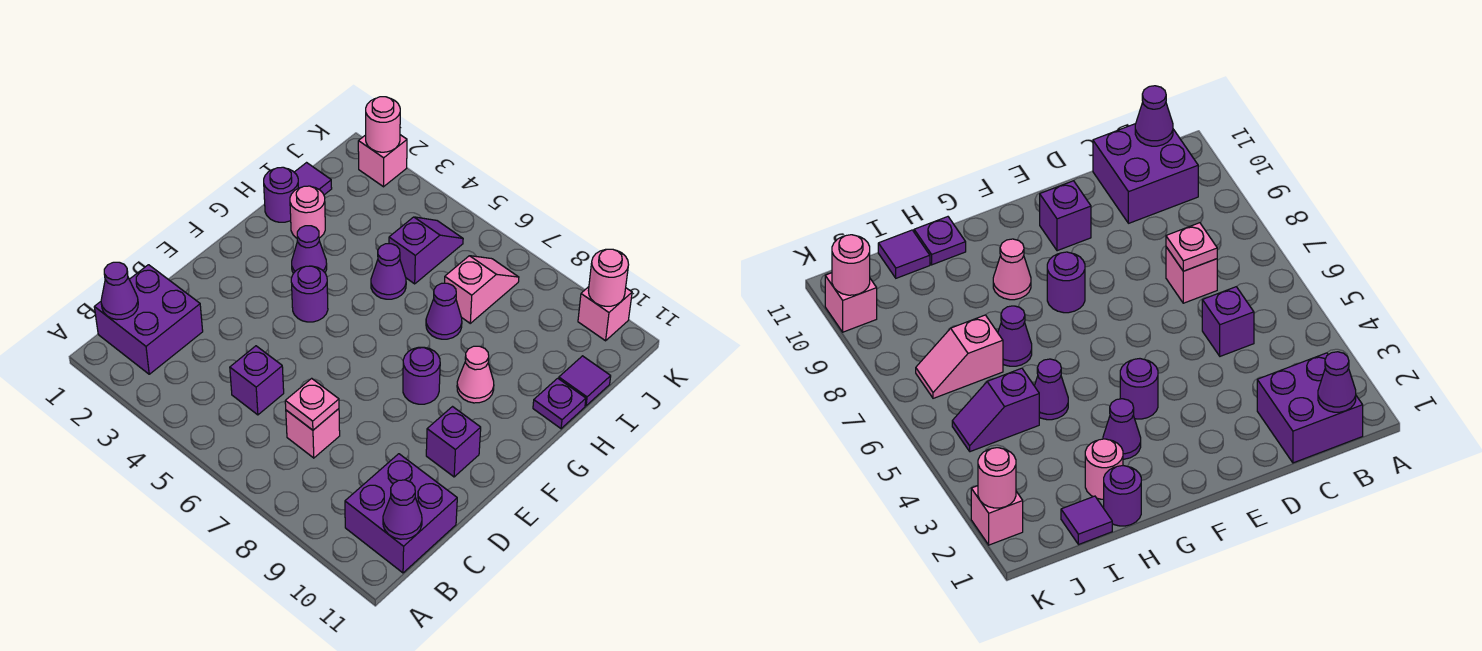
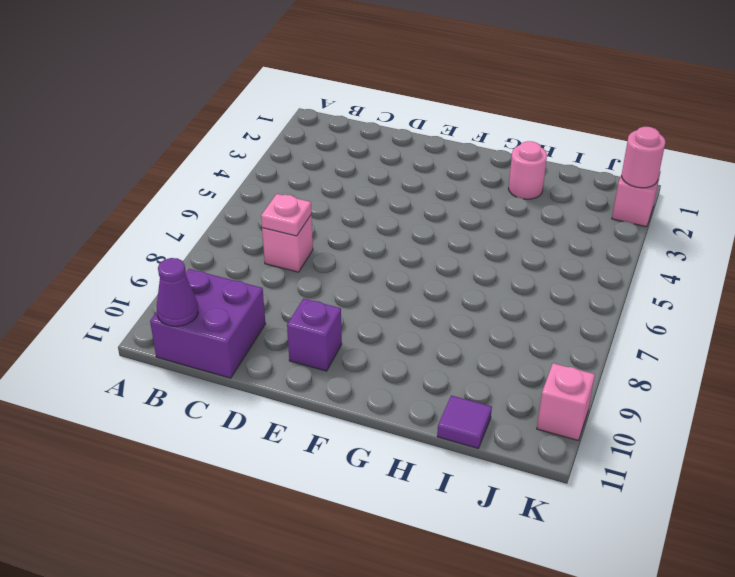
none -> purple 2x2 brick [94,265,203,374]
none -> purple 1x1 brick [230,346,284,415]
none -> purple 1x1 round brick [291,266,328,322]

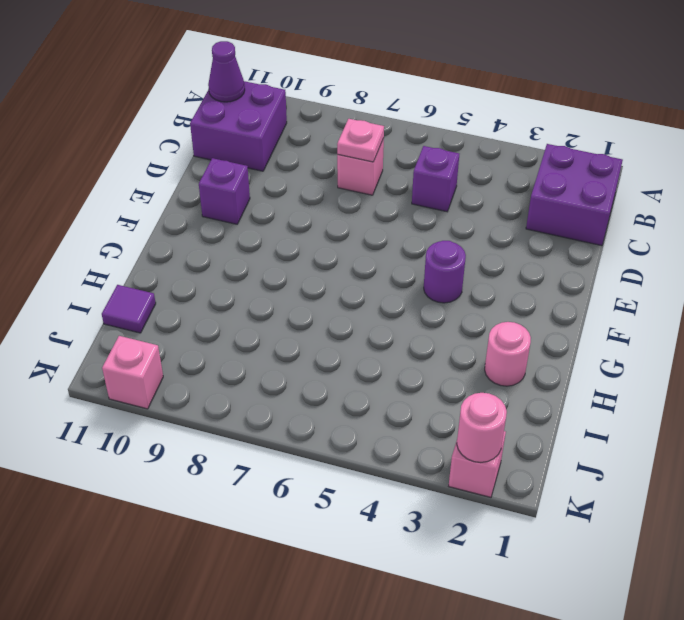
none -> purple 1x1 round brick [403,347,440,404]
none -> purple 1x1 cone [292,226,327,273]
none -> pink 1x1 cone [457,346,494,403]

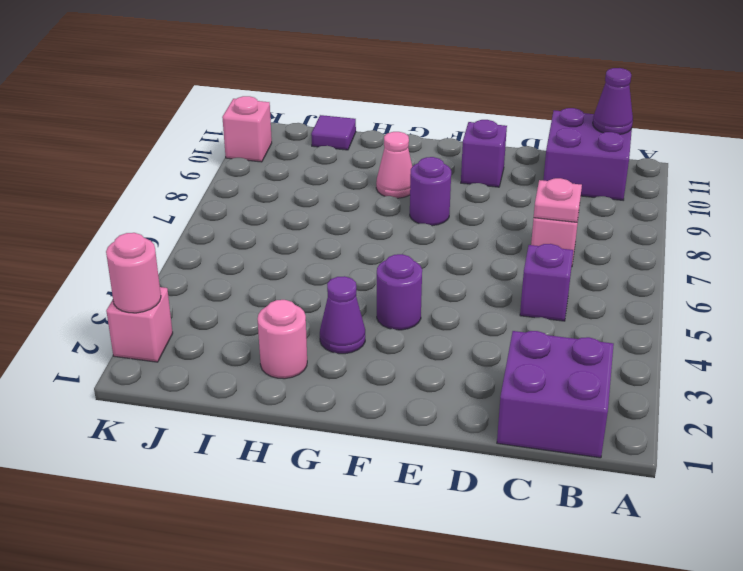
none -> purple 1x1 round brick [264,167,298,222]
none -> purple 1x1 cone [371,244,406,299]
none -> purple 1x1 cone [426,283,462,339]

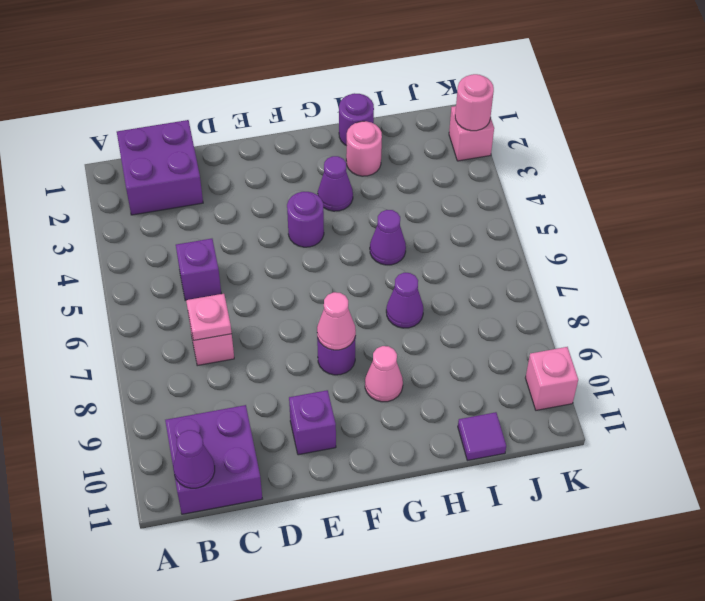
pink 1x1 cone [317,292,356,350] -> none
none -> purple 1x1 plate [533,378,586,429]
none -> purple 1x1 tile [294,163,332,195]
none -> purple 1x2 slope [389,217,463,284]

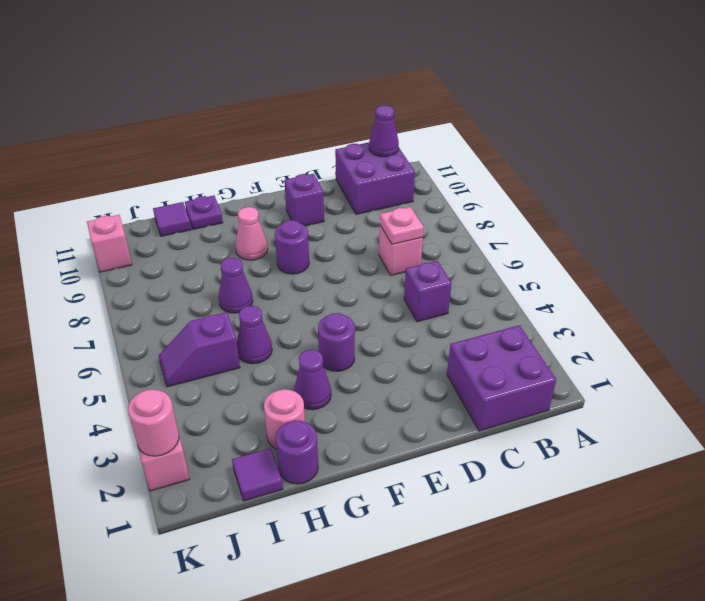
none -> pink 1x2 slope [445,256,519,323]
none -> purple 1x1 cone [101,262,138,320]
none -> pink 1x1 round brick [588,249,629,306]

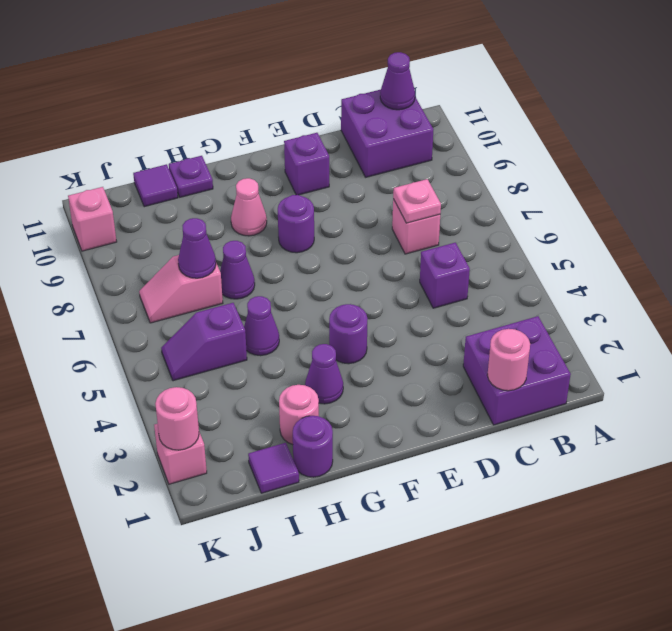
pink 1x1 round brick [487,329,530,391] -> pink 1x1 round brick moved to [588,249,629,306]
purple 1x1 cone [178,218,216,278] -> purple 1x1 cone moved to [101,262,138,320]

